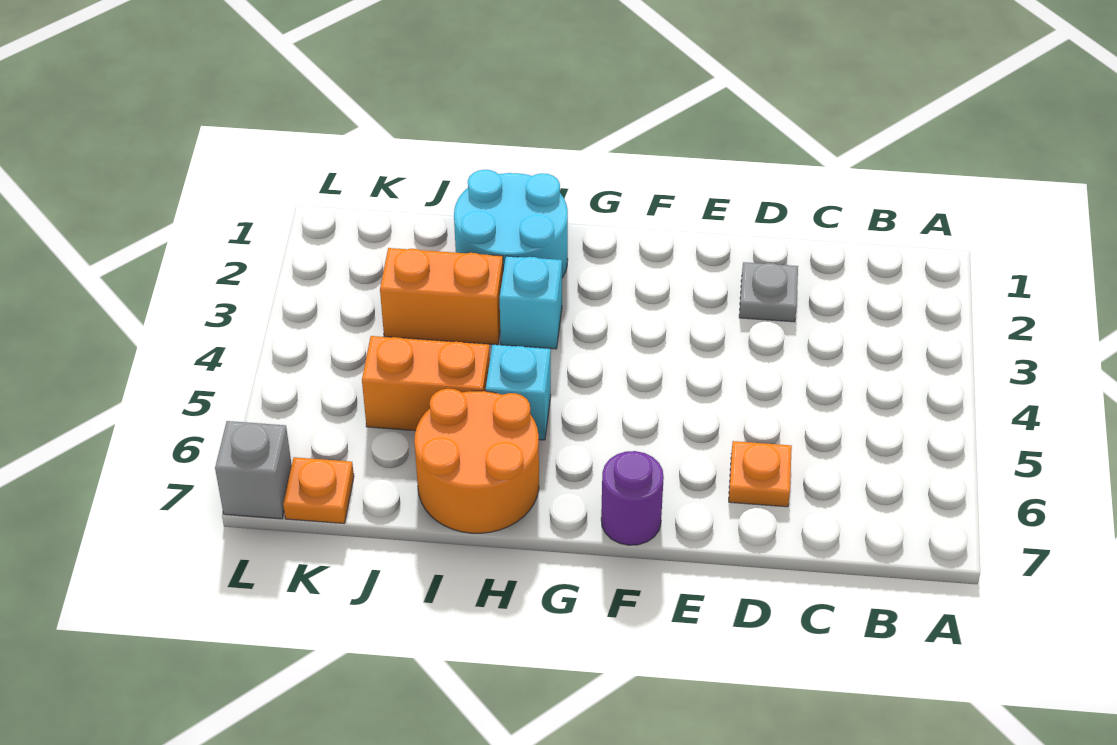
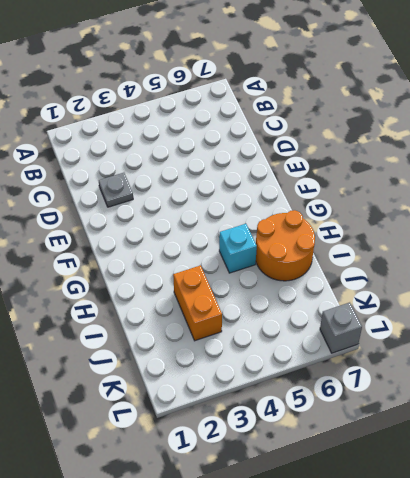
none -> orange 1x1 plate [729,441,792,507]
none -> purple 1x1 round brick [601,451,664,545]

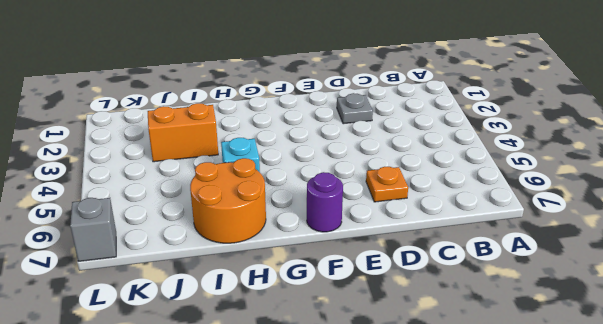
none -> cyan 2x2 round brick [454,170,568,278]
none -> cyan 1x1 brick [499,256,562,349]

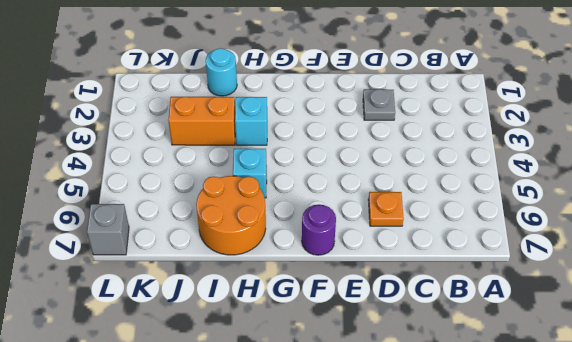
cyan 1x1 round brick [206,48,237,96] -> cyan 2x2 round brick [454,170,568,278]
none -> orange 1x2 brick [362,336,490,431]
none -> orange 1x1 plate [283,457,354,523]

